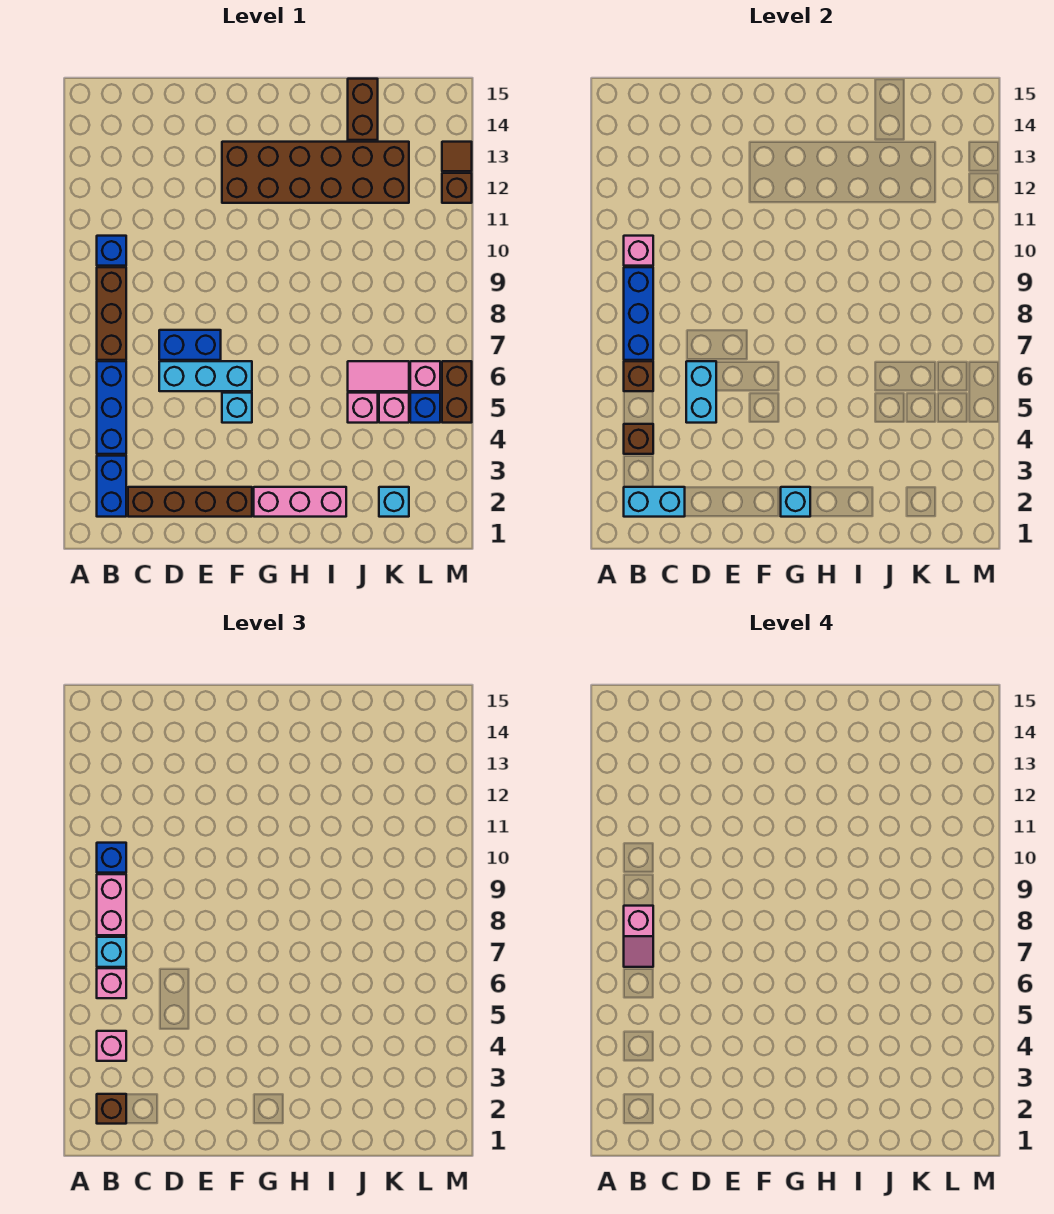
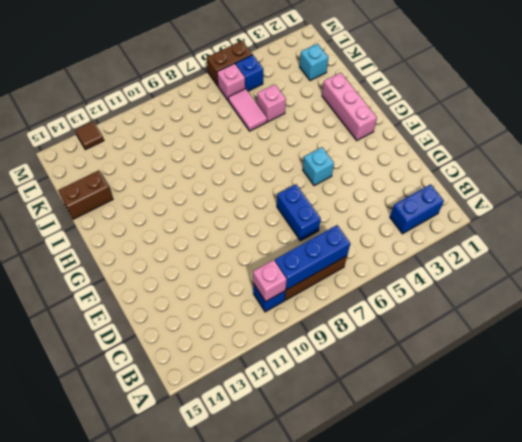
none -> blue 1x3 brick [97,361,126,454]
none -> brown 1x4 brick [128,487,252,517]
none -> cyan 1x3 brick [159,361,252,391]
none -> brown 2x6 brick [222,142,409,203]

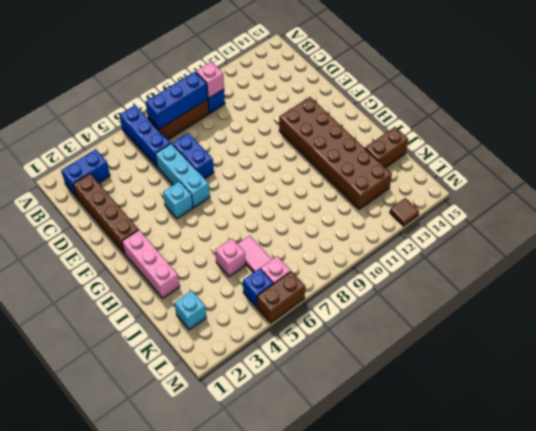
blue 1x3 brick [119,105,171,167] -> blue 1x3 brick turned to [97,361,126,454]
none -> pink 1x1 brick [379,393,409,423]
none -> brown 1x1 brick [442,173,472,203]
none -> cyan 1x2 brick [624,487,685,517]
none -> brown 1x1 brick [624,424,653,454]

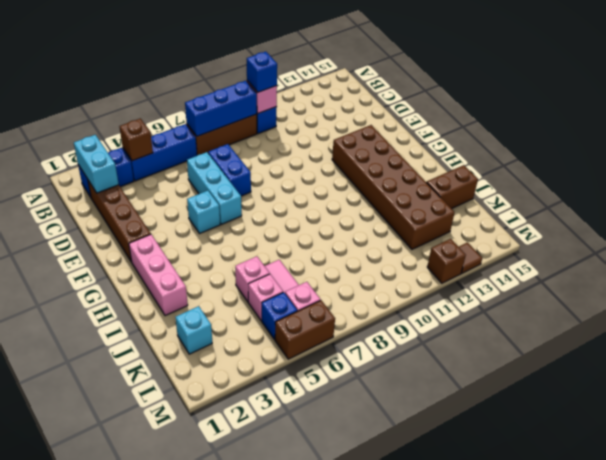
none -> brown 1x1 brick [624,361,653,391]
none -> cyan 1x2 brick [686,361,716,423]
none -> cyan 1x1 brick [781,487,810,517]
none -> brown 1x1 brick [97,1094,126,1124]

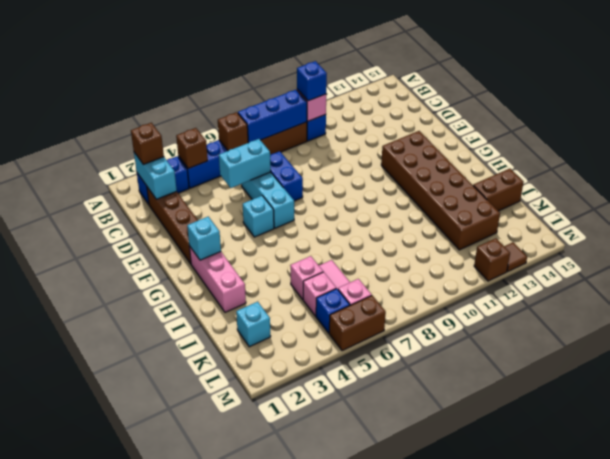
none -> pink 1x1 brick [97,1031,126,1061]
none -> pink 1x1 brick [97,968,126,998]
none -> cyan 1x1 brick [97,937,126,967]
none -> pink 1x2 brick [97,874,126,935]

